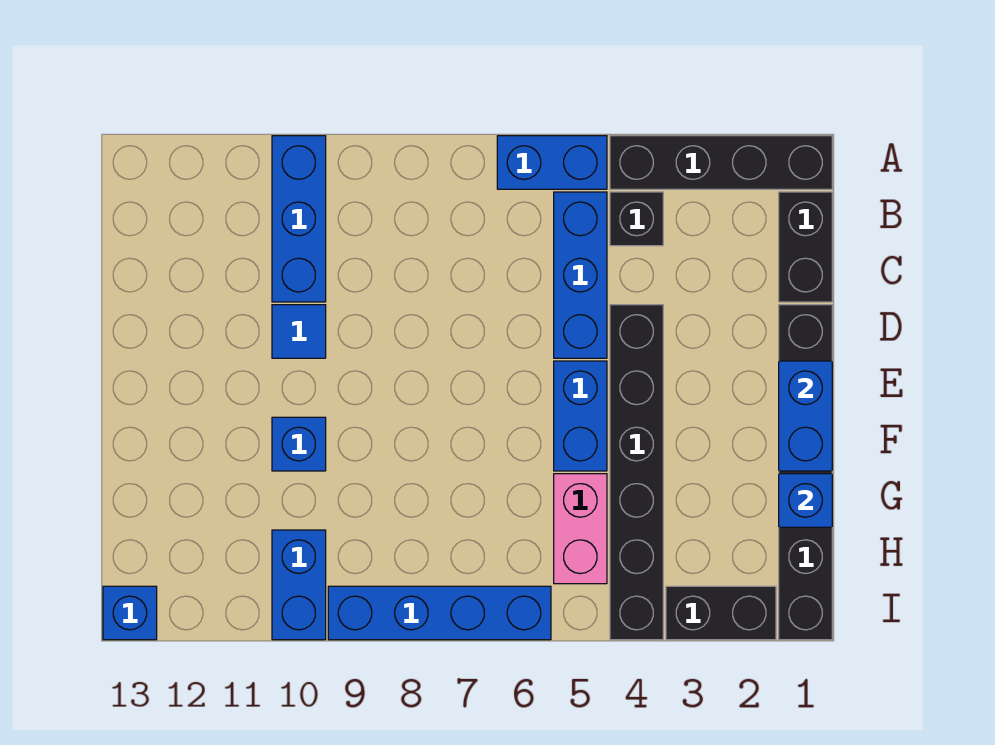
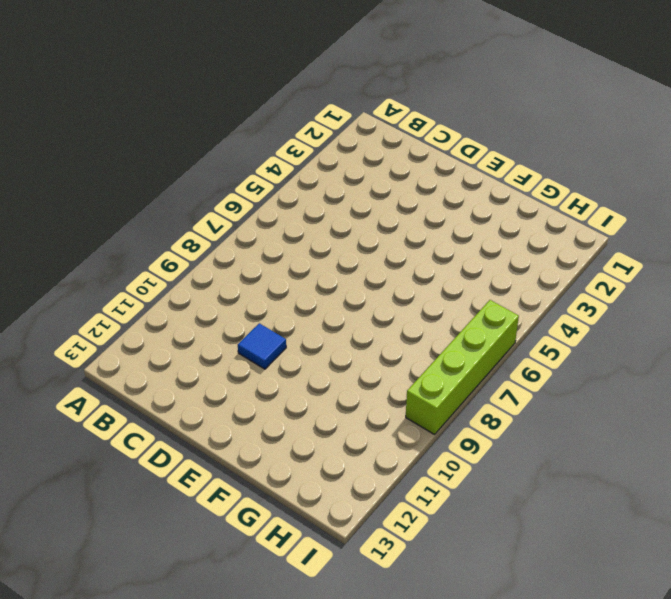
lime 1x4 brick [406,300,519,435] -> blue 1x4 brick [328,586,551,640]
none -> black 1x4 brick [610,136,832,189]
none -> blue 1x2 brick [497,136,607,189]
none -> blue 1x3 brick [272,136,326,302]

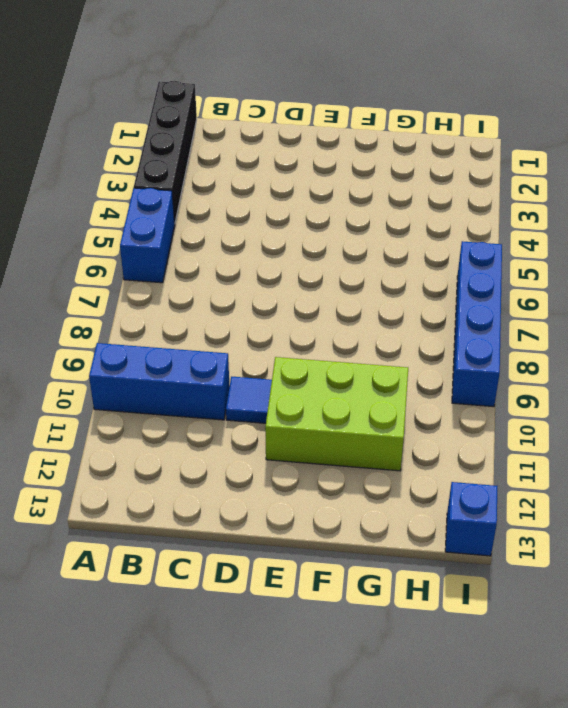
lime 2x3 brick [265,357,408,471] -> blue 1x1 brick [272,417,326,471]
none -> black 1x2 brick [779,192,832,302]
none -> black 1x1 brick [610,192,663,246]
none -> blue 1x3 brick [554,192,607,358]

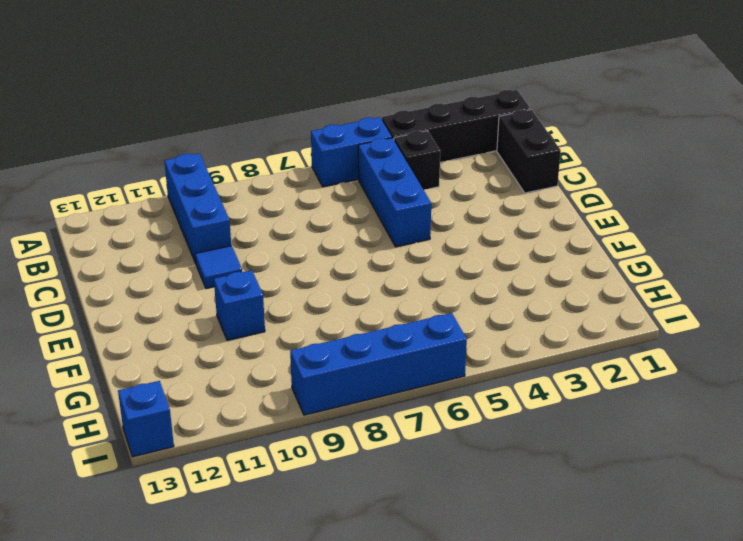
none -> black 1x6 brick [779,305,832,640]
none -> black 1x6 brick [610,305,663,640]
none -> blue 1x2 brick [554,361,607,471]

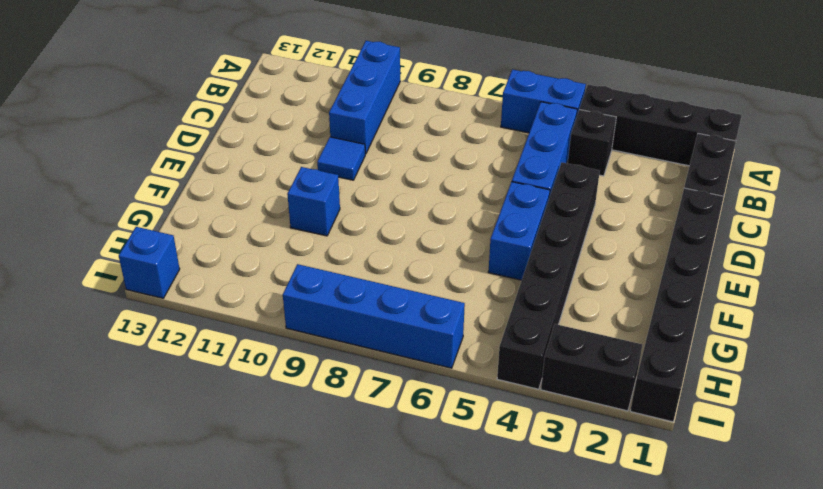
none -> pink 1x2 brick [554,474,607,584]
none -> blue 1x2 brick [272,530,326,640]
none -> blue 1x2 brick [779,361,832,471]

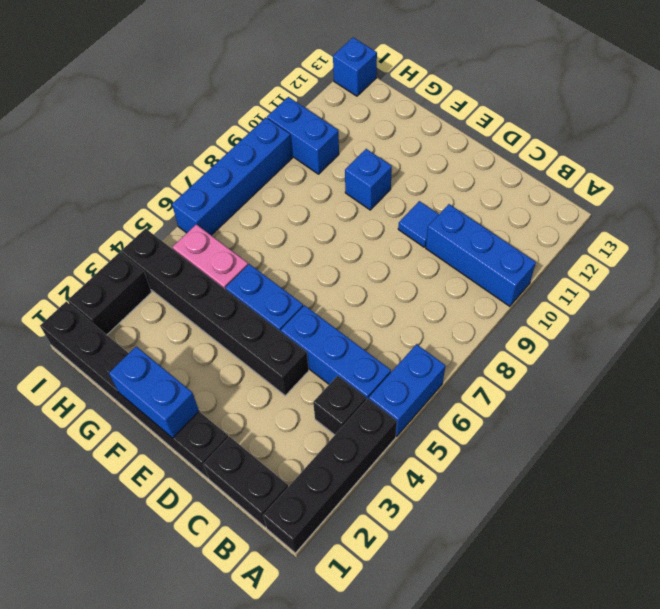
none -> blue 1x1 brick [779,474,832,527]

